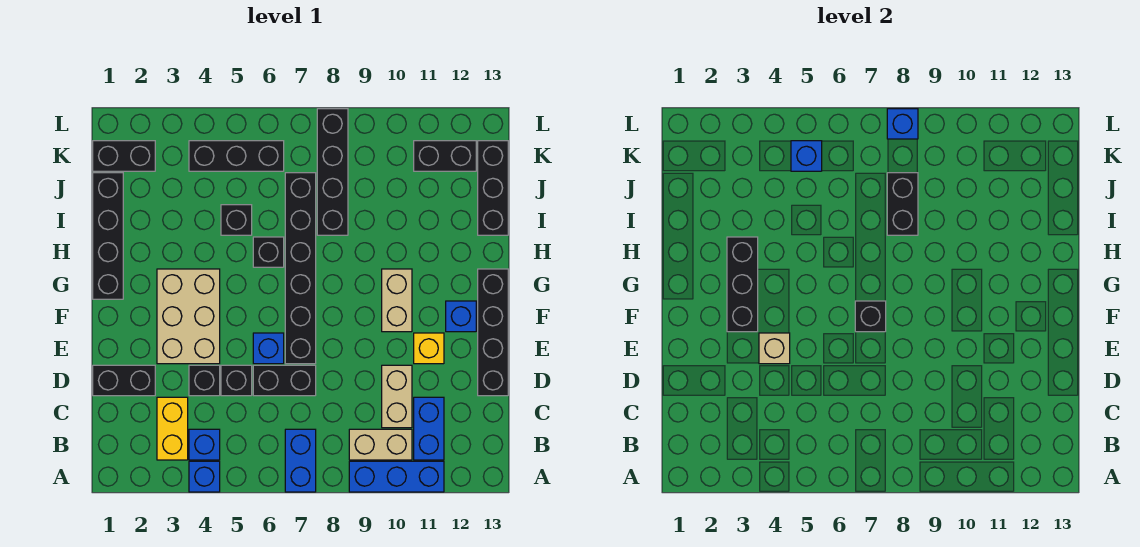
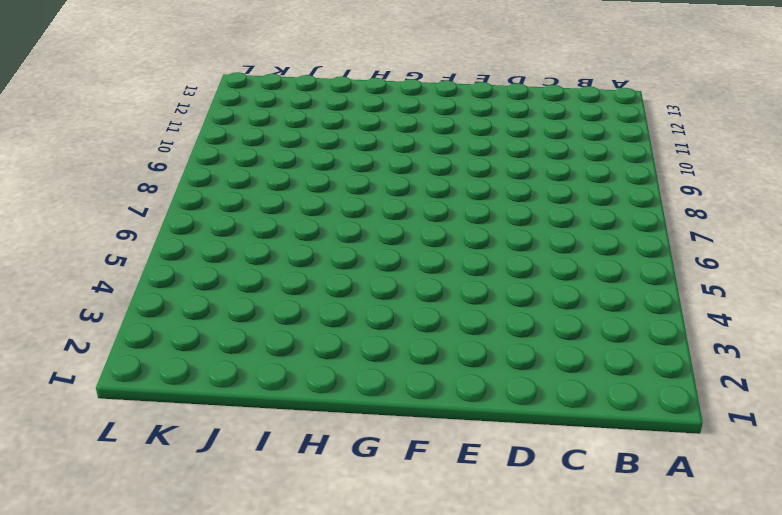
none -> blue 1x1 brick [189,461,220,492]
none -> blue 1x2 brick [285,429,316,492]
none -> blue 1x3 brick [349,461,444,492]
none -> yellow 1x2 brick [157,397,188,460]

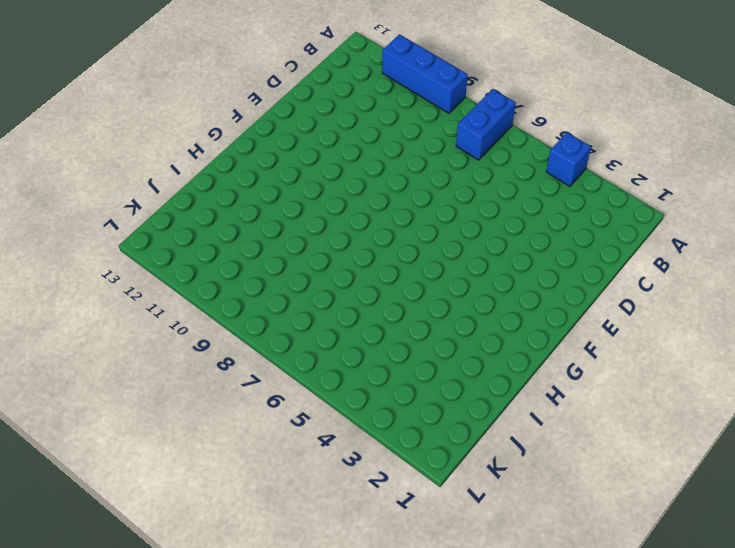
none -> yellow 1x2 brick [157,397,188,460]
none -> blue 1x1 brick [189,429,220,460]
none -> tan 1x2 brick [349,429,412,460]
none -> blue 1x2 brick [414,397,444,460]

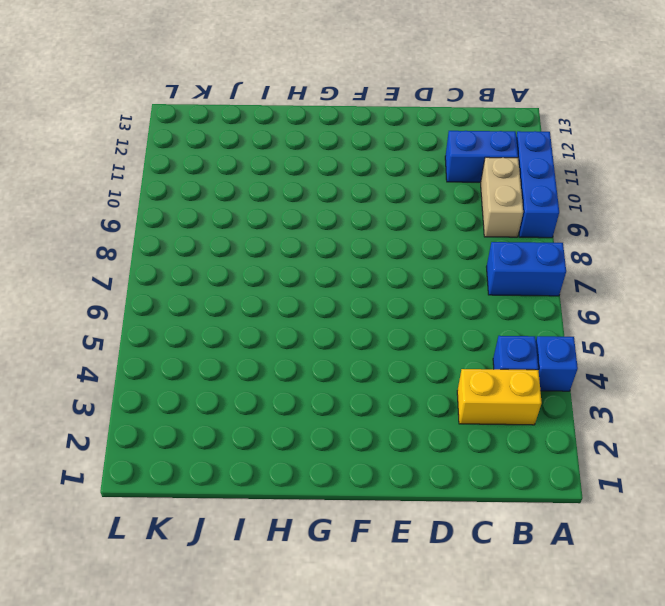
none -> tan 1x2 brick [382,365,412,428]
none -> black 1x2 brick [93,365,155,396]
none -> black 1x1 brick [189,365,220,396]
none -> black 1x1 brick [221,365,252,396]

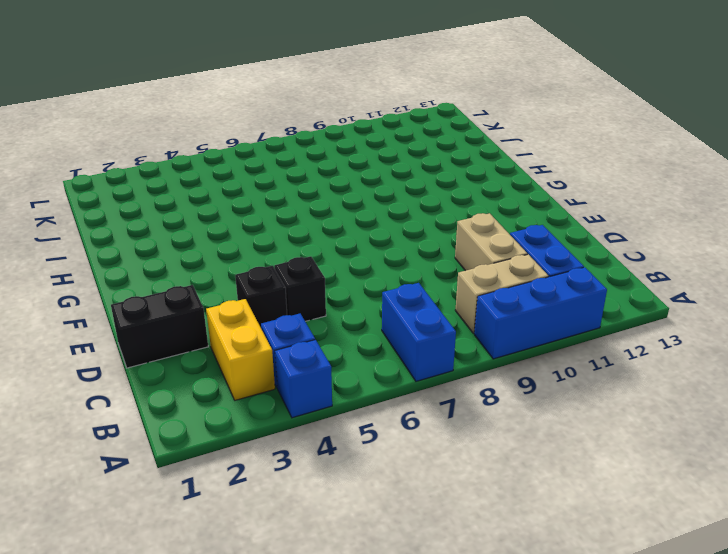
none -> black 1x2 brick [253,365,316,396]
none -> black 1x4 brick [478,269,508,396]
none -> tan 2x3 brick [157,269,220,364]
none -> blue 1x1 brick [253,333,284,364]

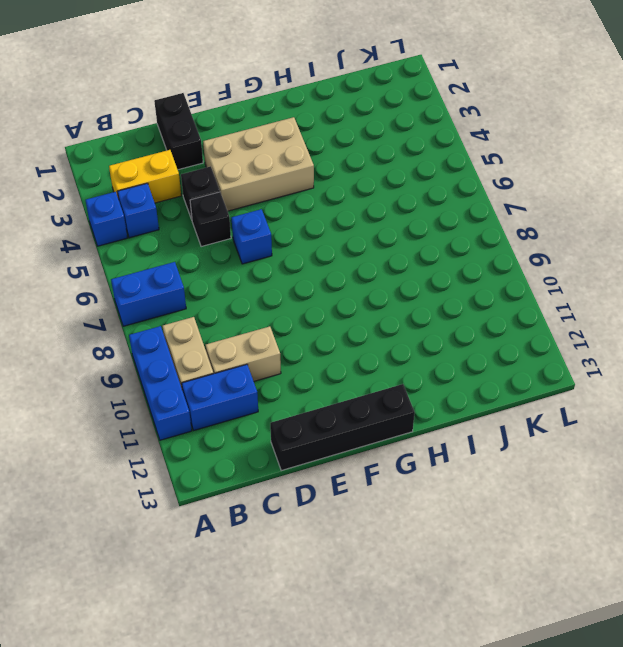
none -> black 1x2 brick [253,365,316,396]
none -> black 1x6 brick [285,173,316,364]
none -> yellow 1x1 brick [414,333,444,364]
none -> tan 1x2 brick [382,269,412,332]

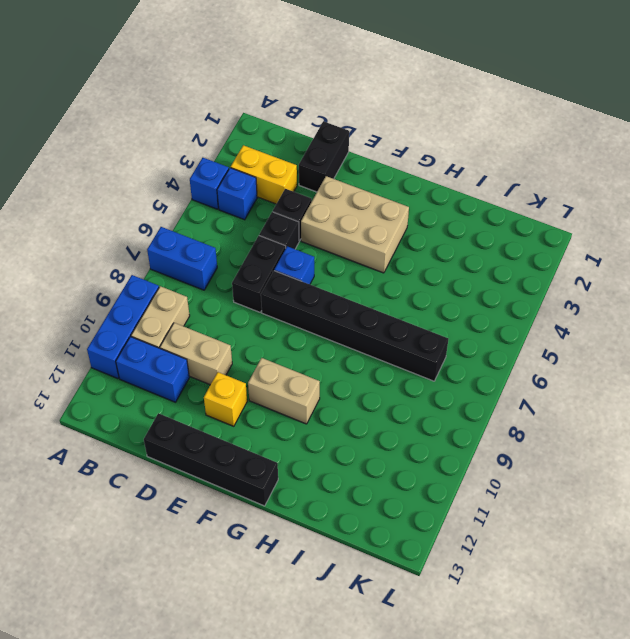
none -> blue 1x1 brick [446,301,476,332]
none -> black 1x4 brick [93,173,123,299]
none -> black 1x1 brick [253,237,284,267]
none -> black 1x1 brick [221,205,252,235]

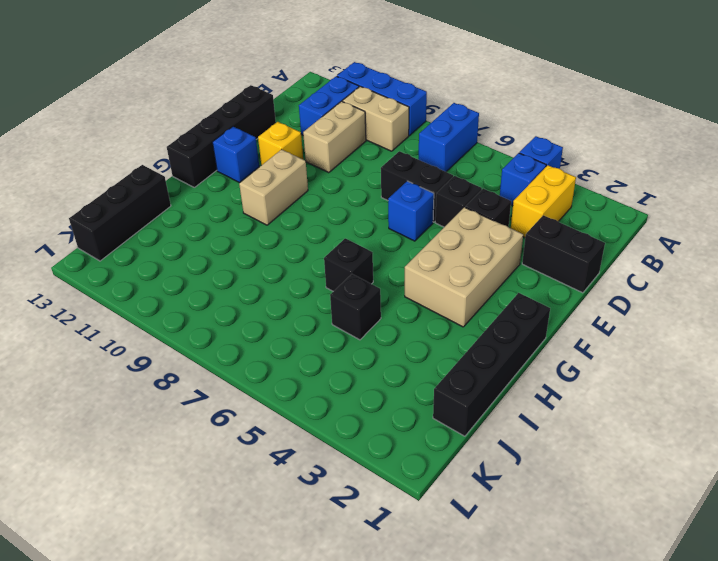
none -> black 1x6 brick [285,173,316,364]
none -> black 1x4 brick [317,109,348,235]
none -> black 1x2 brick [93,141,155,171]
none -> black 1x3 brick [189,141,284,171]

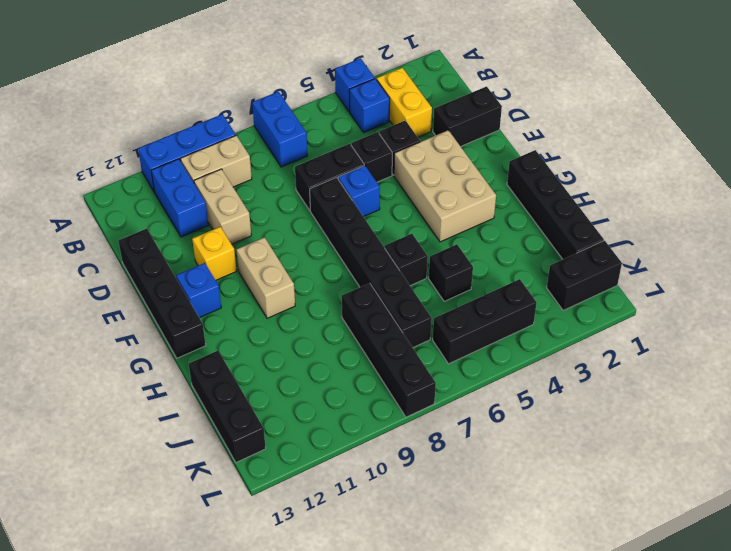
none -> black 1x2 brick [414,141,476,171]
none -> tan 1x1 brick [759,333,790,364]
none -> black 1x3 brick [727,237,758,332]
none -> black 1x1 brick [855,301,886,332]

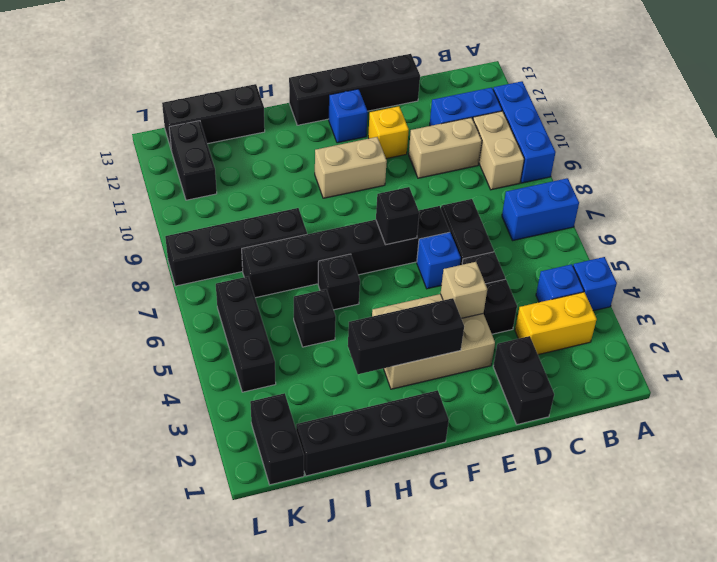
none -> black 1x2 brick [887,173,918,235]
none -> blue 1x1 brick [791,141,822,171]
none -> blue 1x1 brick [887,109,918,139]

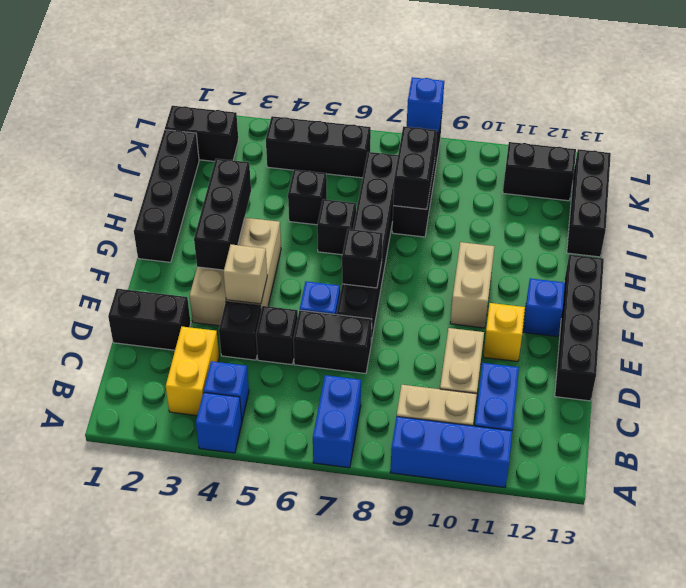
none -> blue 1x1 brick [791,141,822,171]

